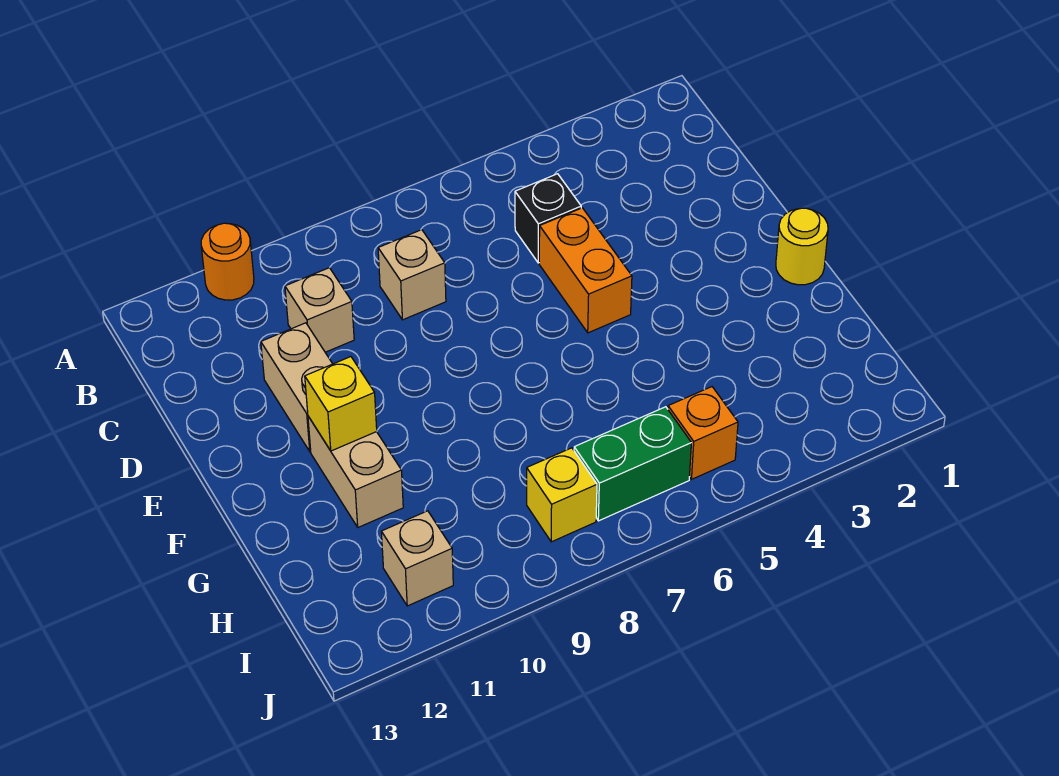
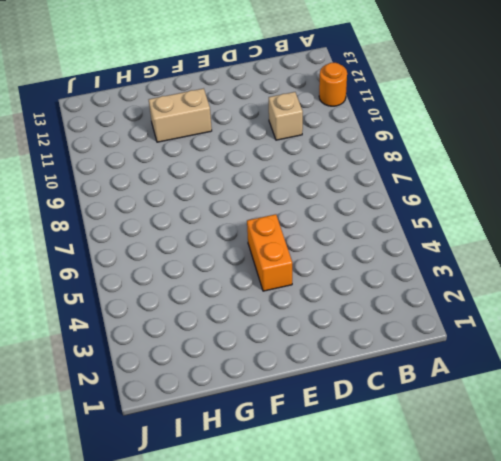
orange 1x2 brick [247,214,292,291] -> orange 1x2 brick turned to [539,208,632,333]
none -> black 1x1 brick [515,174,581,263]
none -> tan 1x1 brick [378,230,446,320]
none -> tan 1x2 brick [261,323,332,452]

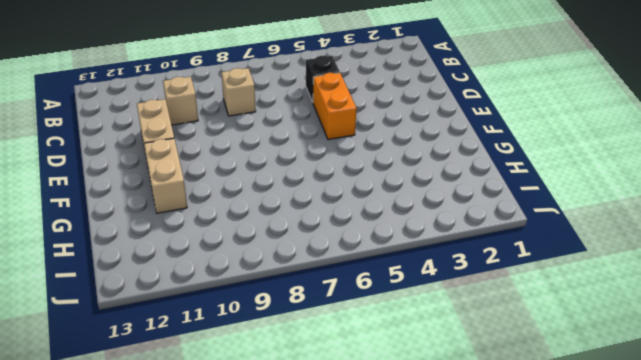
none -> orange 1x1 round brick [201,223,254,300]
none -> yellow 1x1 round brick [776,208,828,285]
none -> orange 1x1 brick [668,387,738,479]

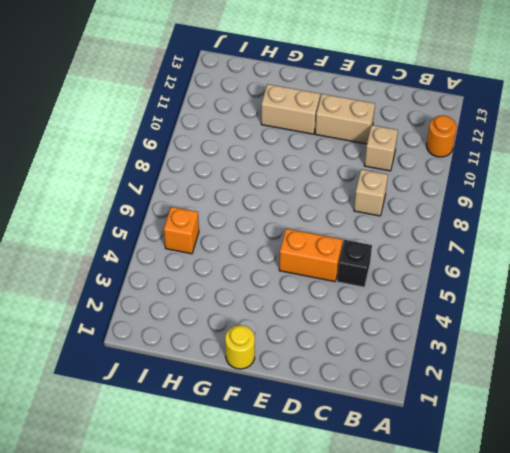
none -> green 1x2 brick [574,407,691,521]
none -> yellow 1x1 brick [527,448,597,542]
none -> tan 1x1 brick [381,511,453,606]

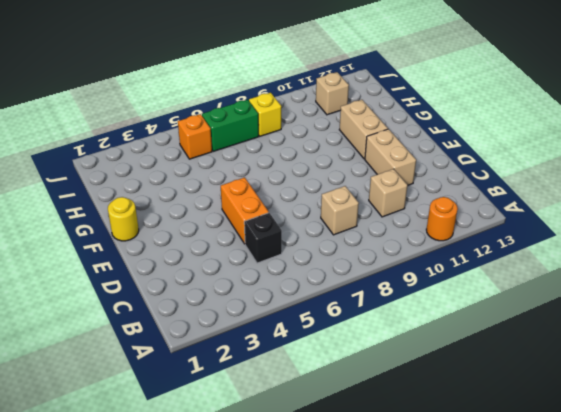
none -> yellow 1x1 brick [305,357,377,451]

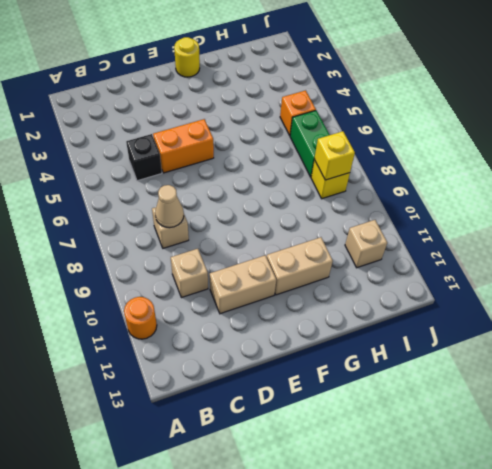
tan 1x1 cone [155,185,184,228] -> none
yellow 1x1 brick [314,131,355,180] -> yellow 1x1 brick moved to [305,357,377,451]

